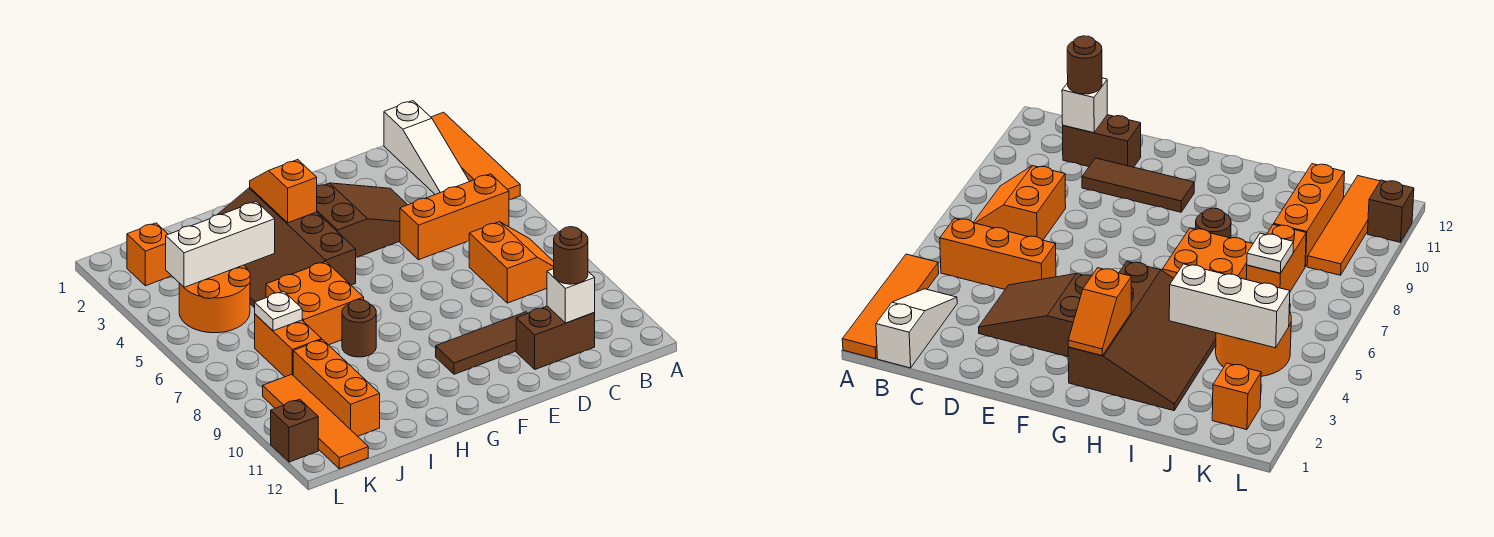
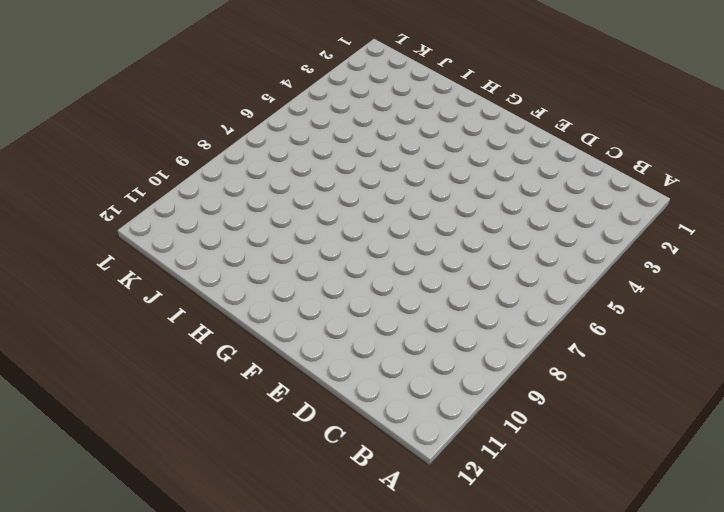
none -> orange 1x4 tile [431,112,520,200]
none -> white 1x3 slope [384,101,470,194]
none -> orange 1x3 brick [400,174,509,260]

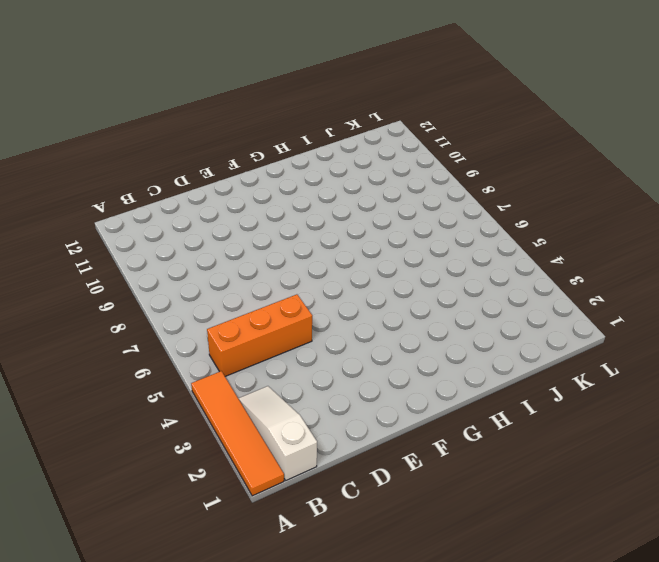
none -> orange 2x2 slope [469,222,554,303]
none -> brown 1x2 brick [516,306,595,369]
none -> brown 2x3 slope [317,183,407,258]

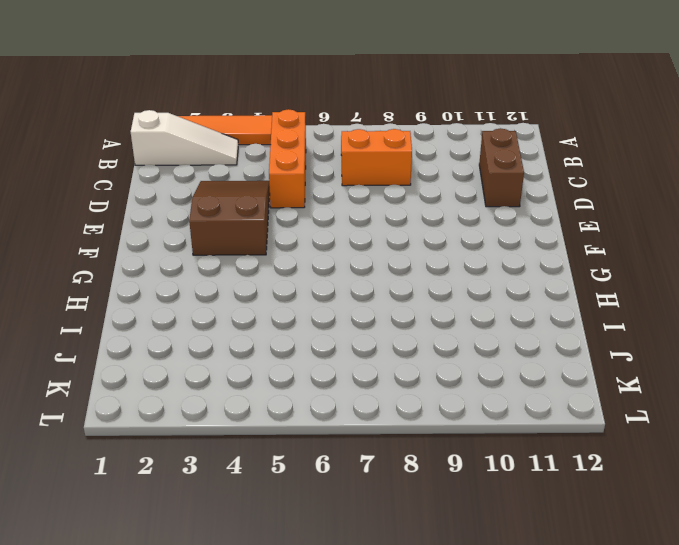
none -> brown 1x3 tile [436,312,527,374]
none -> brown 3x4 slope [217,188,356,308]
none -> orange 2x2 brick [266,261,364,345]

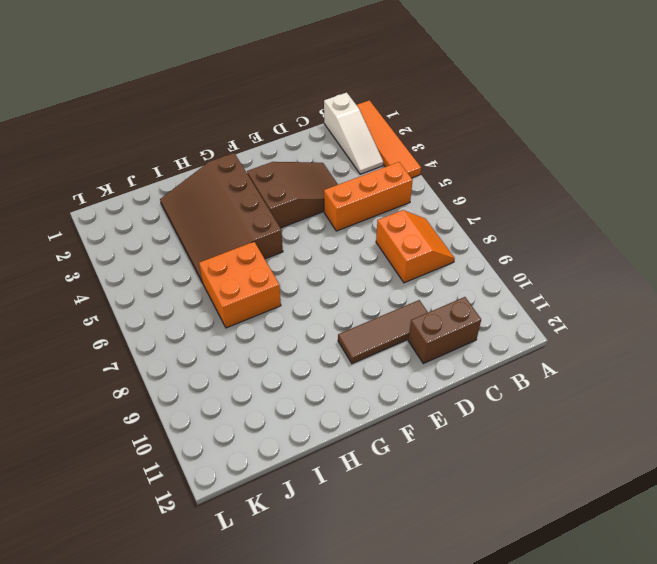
none -> brown 1x1 round brick [342,300,376,357]
none -> orange 2x2 round brick [179,265,250,333]
none -> orange 1x2 brick [255,314,322,377]

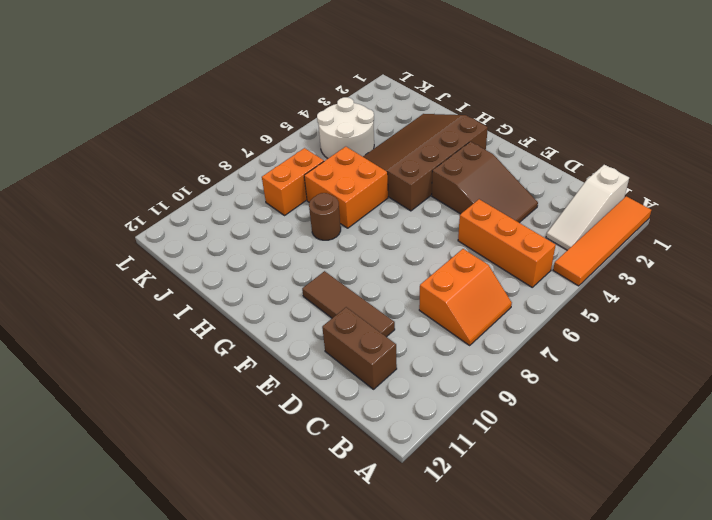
white 2x2 round brick [317,97,374,158] -> orange 2x2 round brick [179,265,250,333]
none -> orange 1x3 brick [293,340,380,436]
none -> orange 1x1 brick [127,223,171,286]
none -> orange 1x4 tile [263,374,368,469]

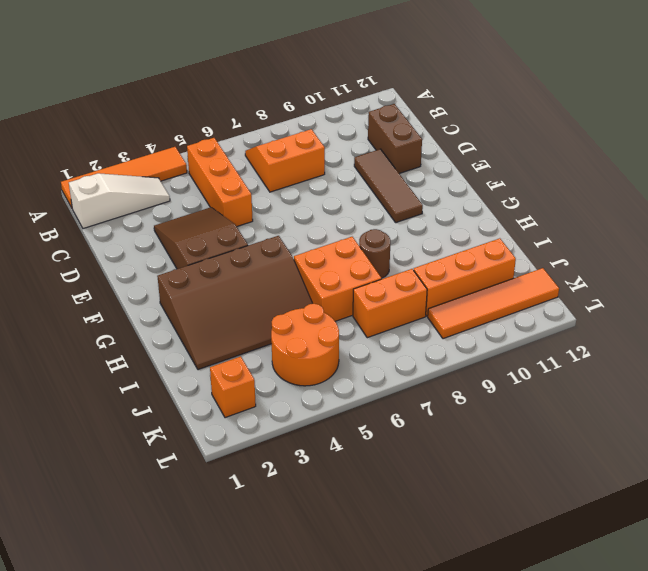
none -> brown 1x1 brick [271,399,318,462]
none -> white 1x1 brick [547,269,595,323]
none -> orange 1x2 slope [250,160,317,223]

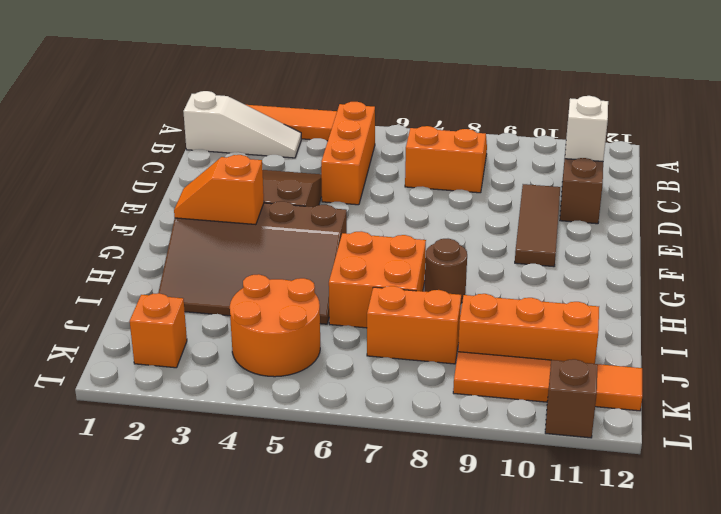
none -> white 1x3 brick [166,202,275,287]
none -> white 1x1 plate [255,291,302,331]
none -> brown 1x1 round brick [554,227,588,284]

